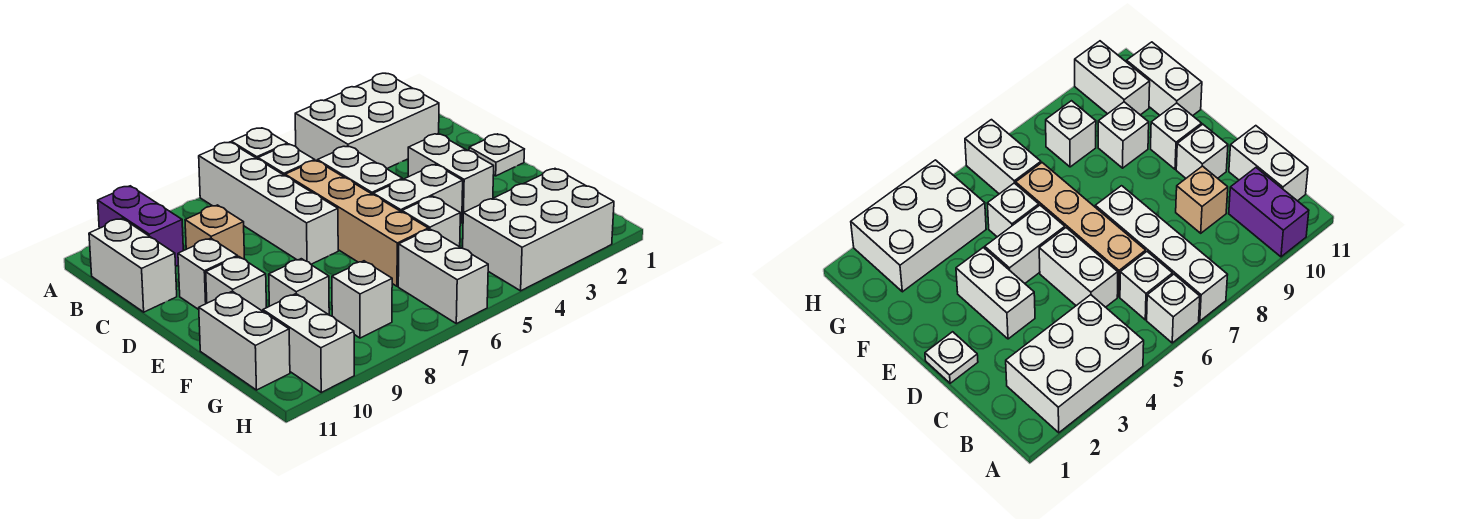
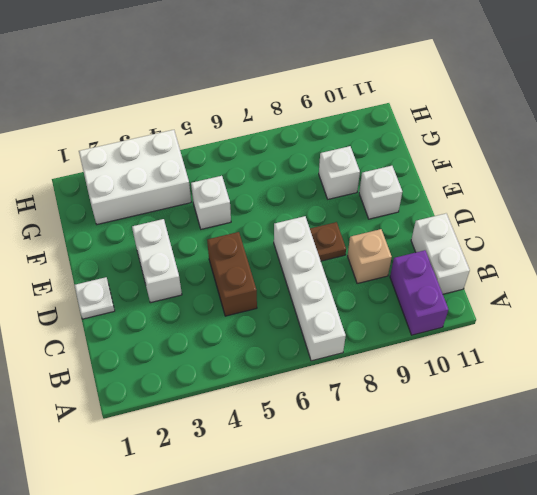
brown 1x2 brick [207,232,257,316] -> white 1x2 brick [318,146,402,194]
brown 1x1 plate [310,222,346,261] -> none
none -> white 2x3 brick [295,73,439,169]
none -> white 1x1 brick [231,128,287,159]
none -> white 1x1 brick [258,144,315,175]

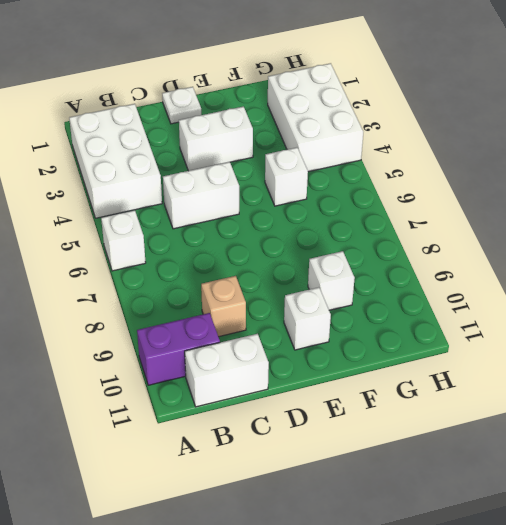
none -> white 1x4 brick [199,142,338,264]
none -> white 1x1 brick [258,144,315,175]
none -> tan 1x4 brick [285,161,428,286]

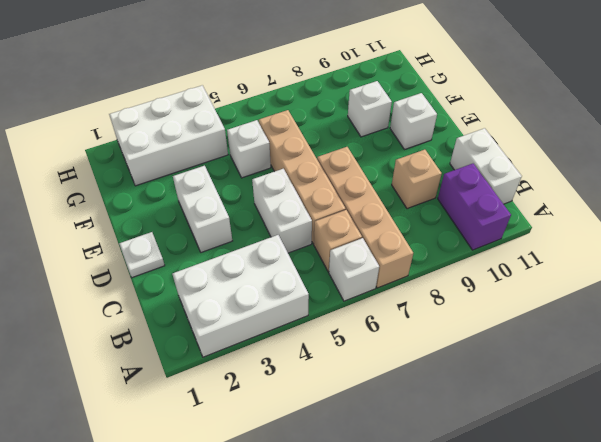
tan 1x4 brick [317,147,413,288] -> white 1x4 brick [199,142,338,264]
tan 1x1 brick [314,210,362,272] -> white 1x1 brick [258,144,315,175]
none -> white 1x1 brick [178,238,237,310]
none -> white 1x2 brick [373,164,463,224]
none -> white 1x2 brick [199,291,290,390]

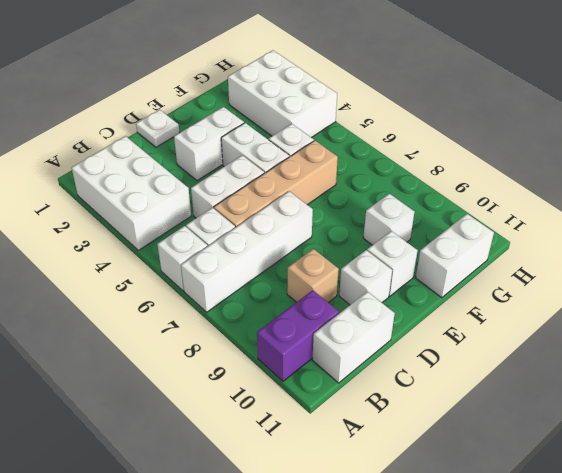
none -> white 1x2 brick [398,229,488,324]
none -> white 1x1 brick [332,261,392,338]
none -> white 1x2 brick [263,294,354,392]

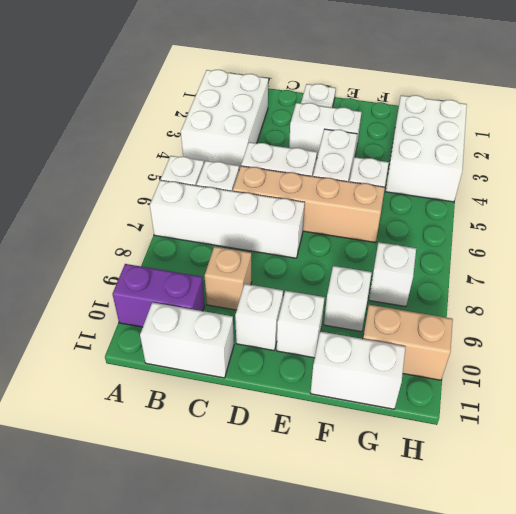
tan 1x2 brick [363,305,453,380] -> white 1x2 brick [263,294,354,392]
none -> white 1x2 brick [398,229,488,324]

